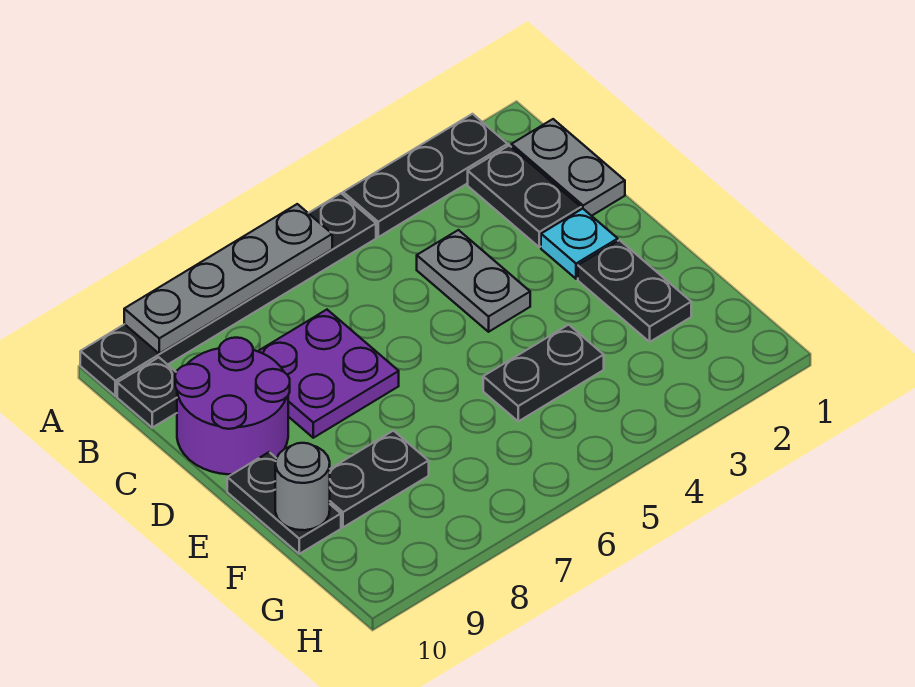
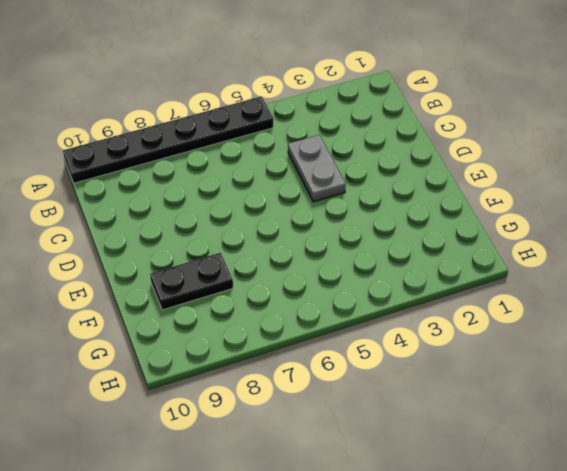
none -> black 1x3 plate [343,114,508,237]
none -> grey 1x2 plate [511,119,625,216]
none -> black 1x2 plate [468,145,581,247]

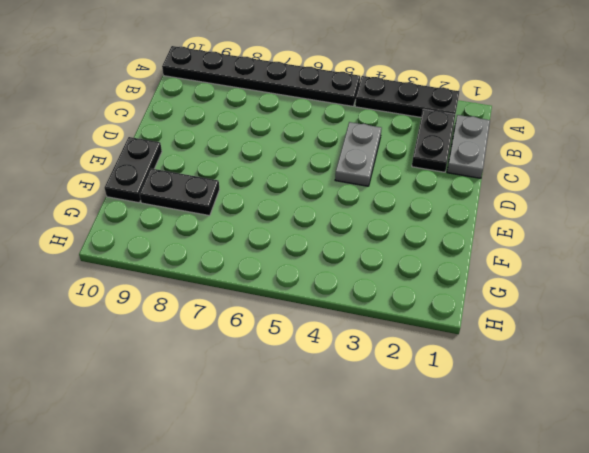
none -> black 1x1 plate [117,357,177,428]
none -> purple 2x2 plate [258,310,399,438]
none -> purple 2x2 round brick [175,338,290,474]

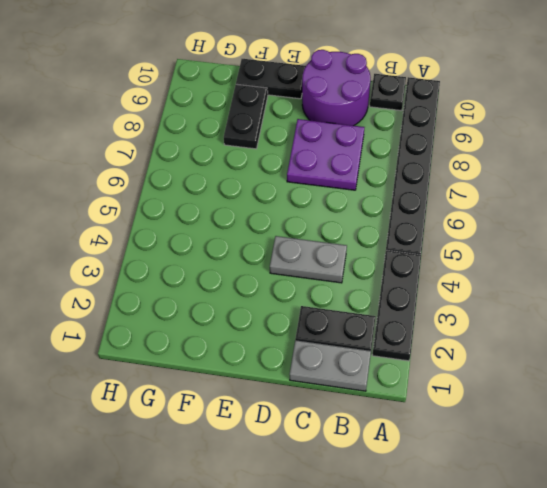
none -> cyan 1x1 plate [541,209,618,279]
none -> black 1x2 plate [578,240,691,342]
none -> black 1x2 plate [483,325,604,421]

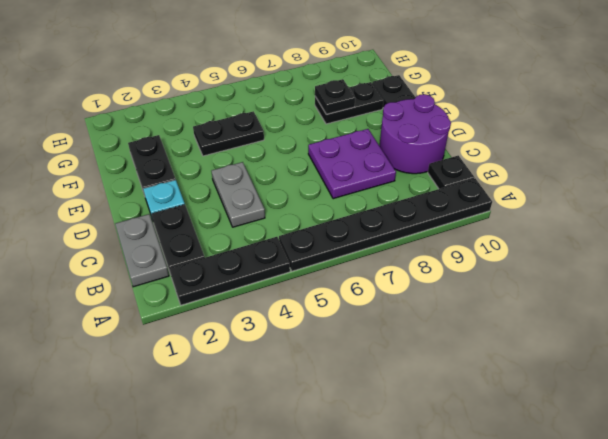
black 1x1 plate [315,79,355,114] -> none
none -> grey 1x4 plate [124,204,332,354]
none -> grey 1x1 round brick [275,443,330,530]

